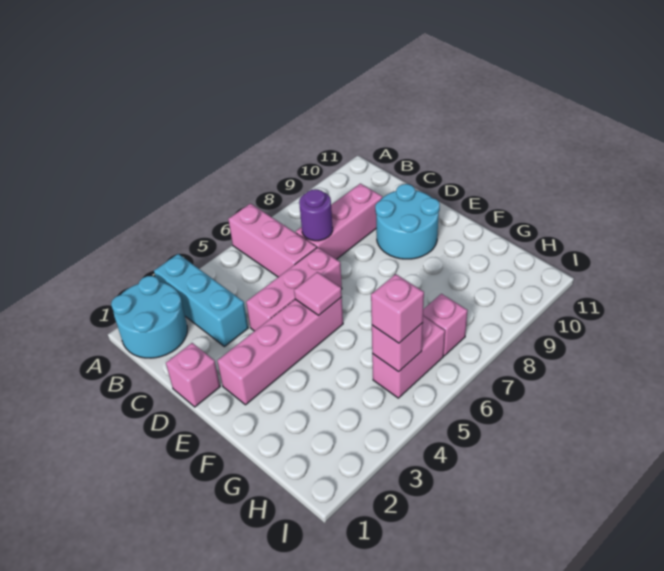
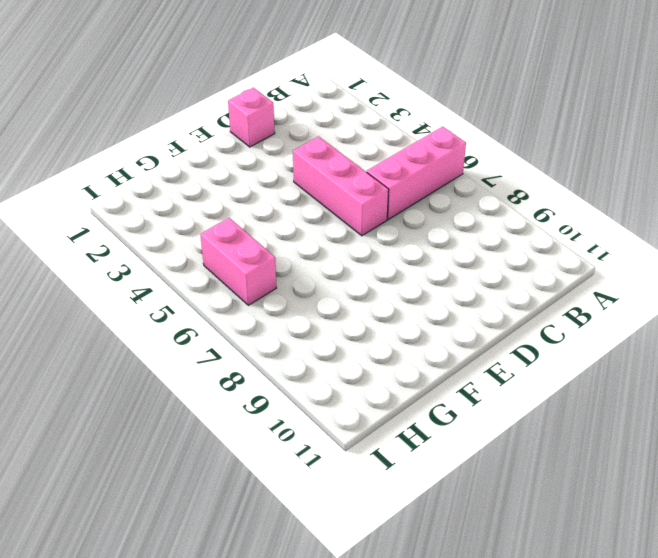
none -> cyan 2x2 round brick [111,276,187,358]
none -> cyan 1x3 brick [154,254,248,347]
none -> pink 1x3 brick [296,184,382,259]

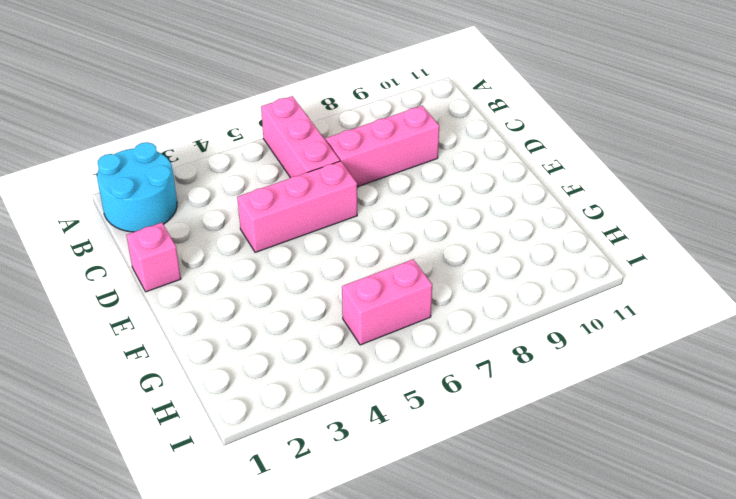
none -> cyan 1x3 brick [154,254,248,347]
none -> cyan 2x2 round brick [375,184,440,259]
none -> pink 1x4 brick [217,297,343,405]

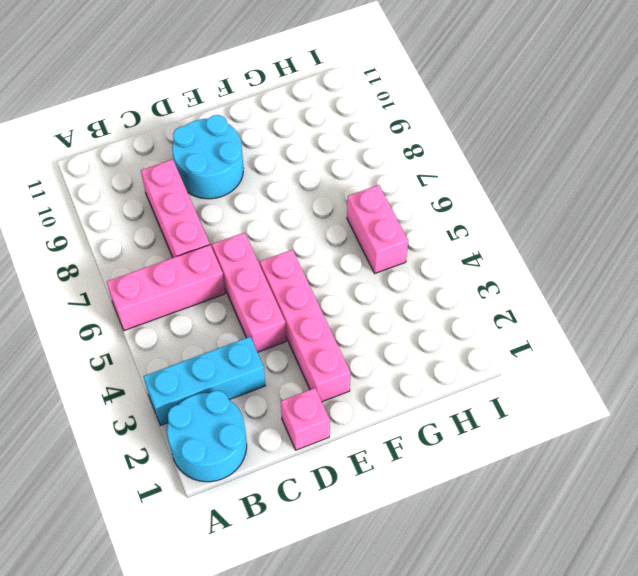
none -> pink 1x1 brick [423,294,468,356]
none -> purple 1x1 round brick [299,189,333,241]
none -> pink 1x1 tile [294,272,342,315]

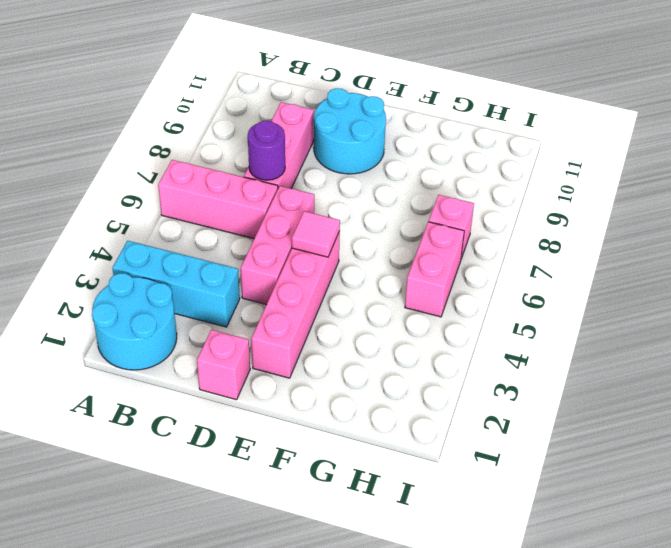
none -> pink 1x1 brick [372,323,423,372]
none -> pink 1x1 brick [371,274,424,343]

